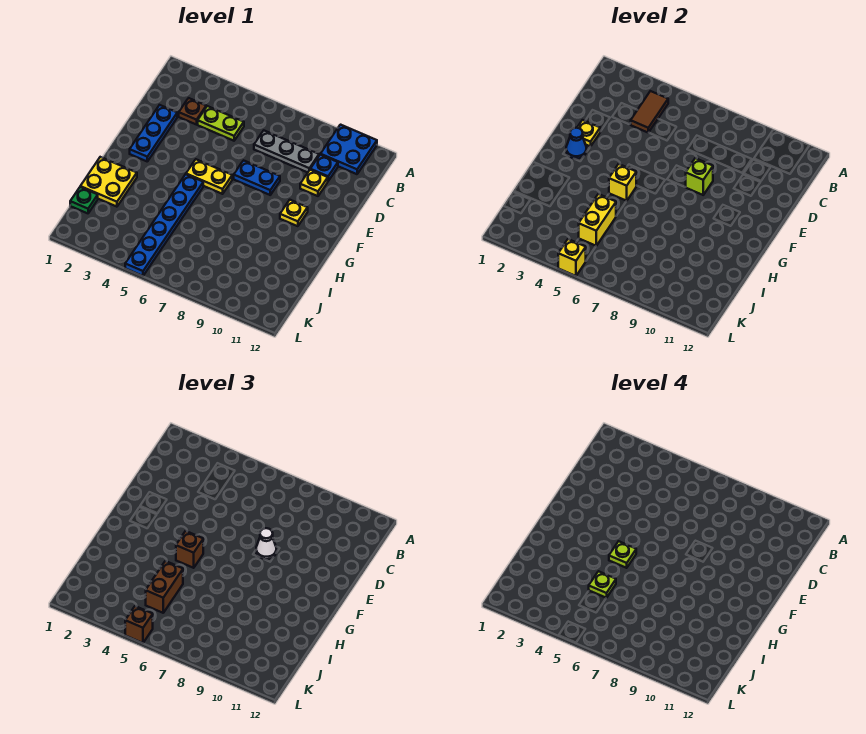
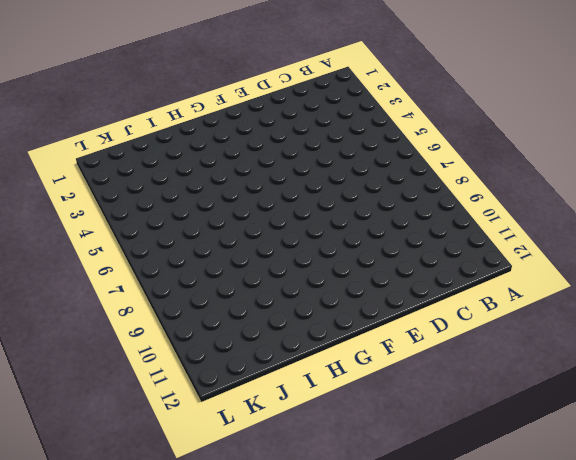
none -> blue 2x2 plate [321,125,377,174]
none -> brown 1x1 plate [179,98,206,125]
none -> lime 1x2 plate [198,106,244,141]

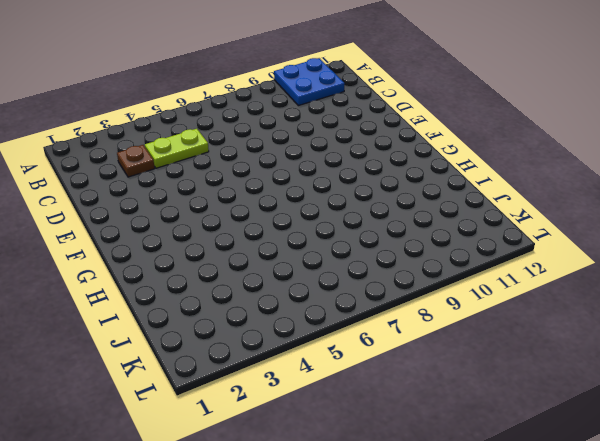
none -> grey 1x3 plate [254,131,319,172]
none -> blue 1x1 plate [310,155,338,181]
none -> blue 1x3 plate [130,105,177,161]

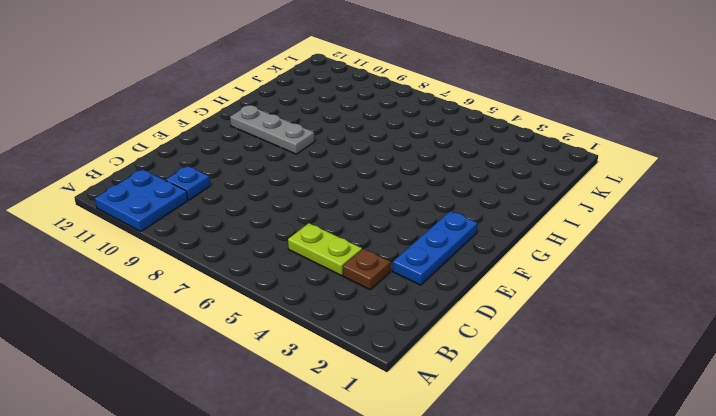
grey 1x3 plate [230,105,314,154] -> grey 1x3 plate moved to [254,131,319,172]
none -> yellow 1x1 plate [300,170,328,196]
none -> blue 1x2 plate [234,160,280,195]
none -> yellow 1x2 plate [186,159,232,194]

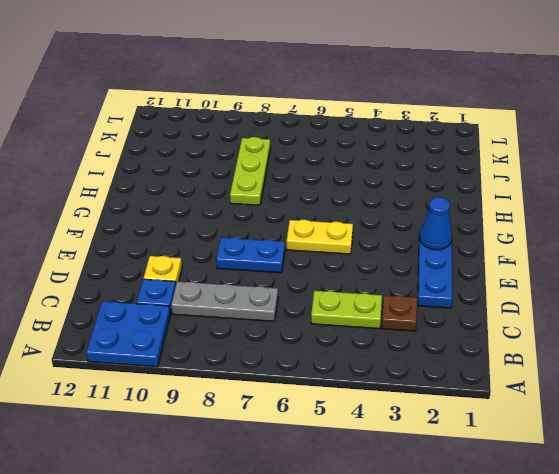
lime 1x3 plate [230,137,270,205] -> none
none -> yellow 1x1 plate [280,200,308,226]
none -> blue 1x6 plate [125,174,203,276]
none -> yellow 2x2 plate [80,157,137,207]

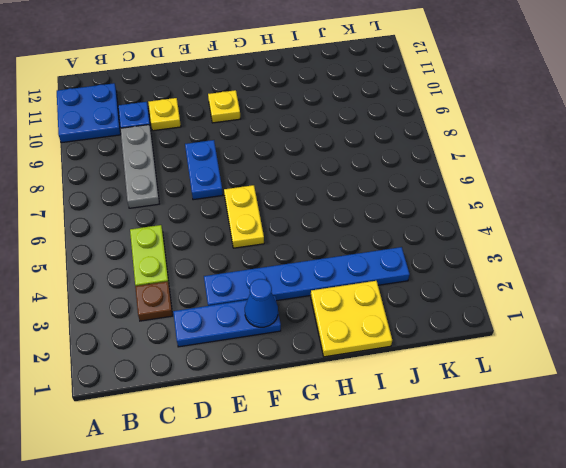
blue 1x6 plate [204,247,410,306] -> blue 1x6 plate moved to [125,174,203,276]
none -> green 1x1 plate [70,187,98,213]
none -> brown 1x2 tile [631,91,668,133]
none -> yellow 1x1 plate [577,120,600,147]

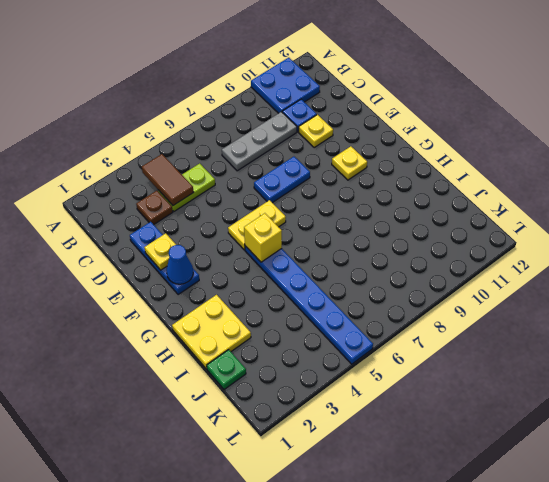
none -> lime 1x1 brick [686,158,713,195]
none -> yellow 1x2 brick [579,194,616,246]
none -> yellow 1x1 brick [558,239,586,276]

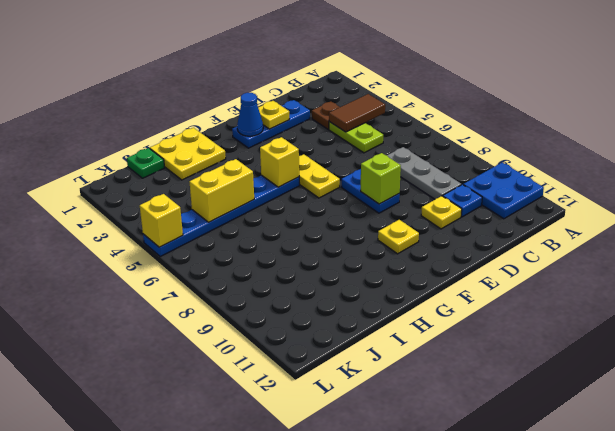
none -> white 1x1 cone [256,528,276,559]
none -> brown 1x1 brick [176,531,203,568]
none -> brown 1x2 brick [146,561,183,613]

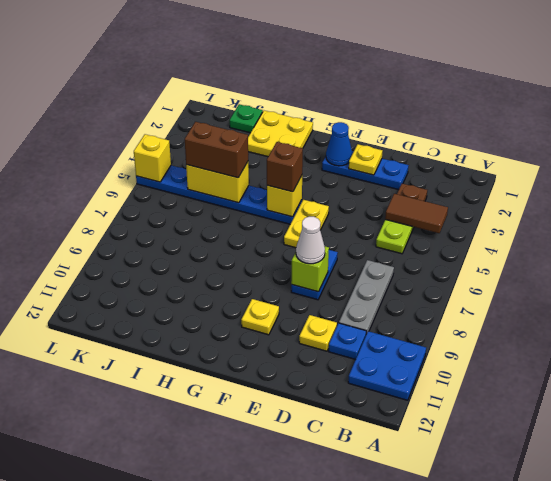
none -> brown 1x1 brick [125,606,153,643]
none -> lime 1x1 plate [609,541,636,568]
none -> lime 1x1 plate [589,571,616,598]

